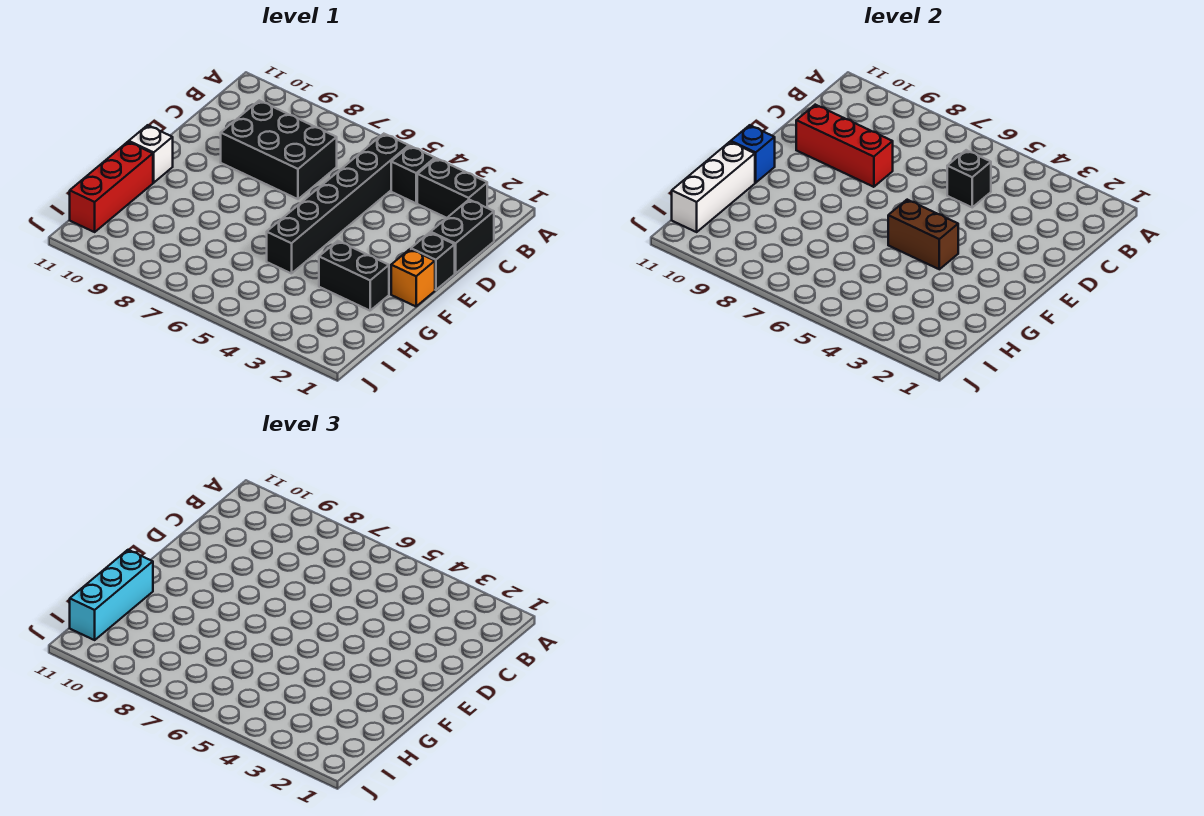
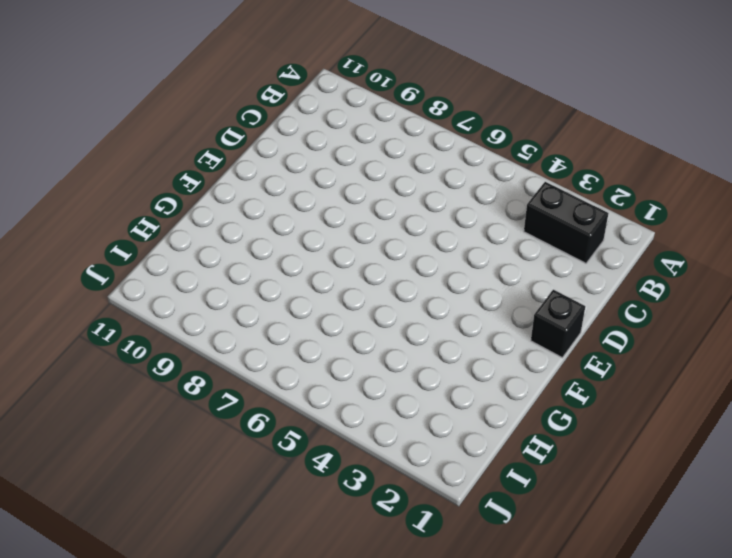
none -> black 1x1 brick [391,146,435,203]
none -> black 1x6 brick [267,134,409,274]
none -> black 1x2 brick [431,200,494,274]

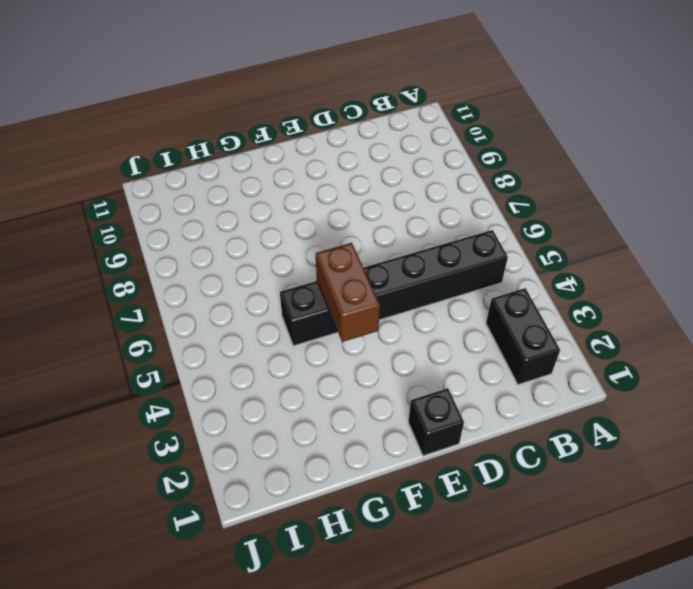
none -> black 1x1 brick [391,146,435,203]
none -> black 1x2 brick [431,200,494,274]
none -> black 2x3 brick [221,101,337,199]

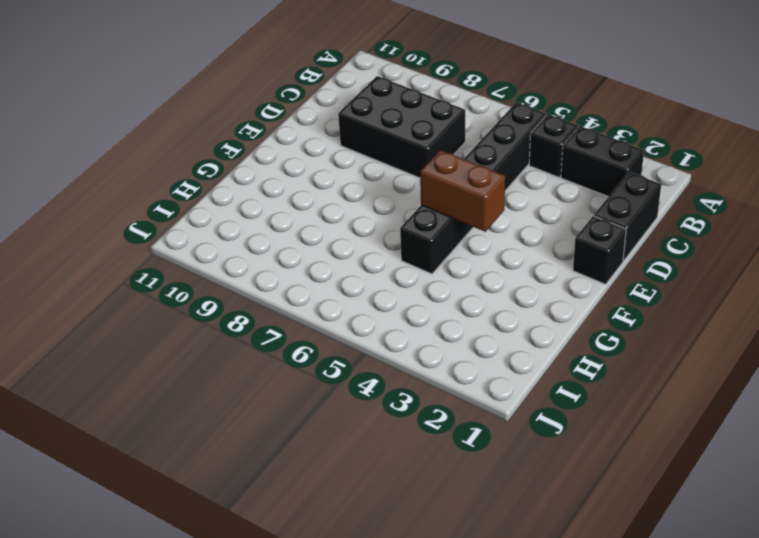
none -> orange 1x1 brick [391,249,435,306]
none -> white 1x1 brick [129,125,173,183]
none -> black 1x2 brick [319,241,389,311]

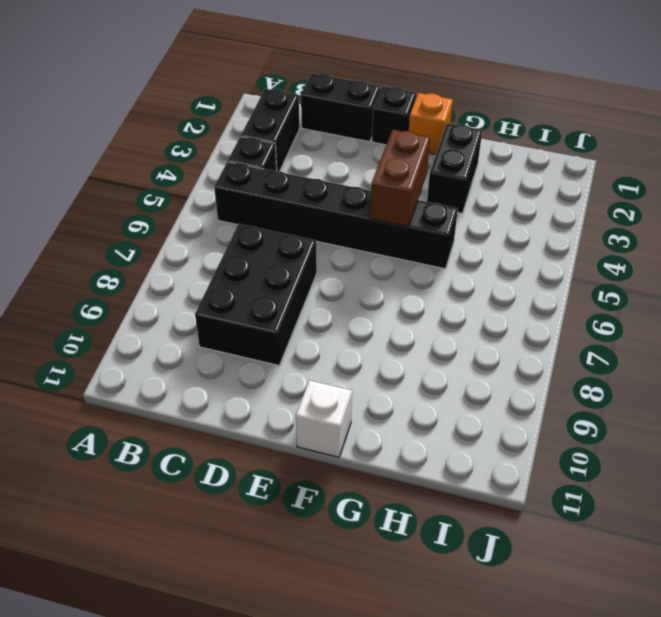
none -> red 1x3 brick [70,142,153,232]
none -> black 1x1 brick [947,150,991,207]
none -> red 1x3 brick [796,105,893,187]

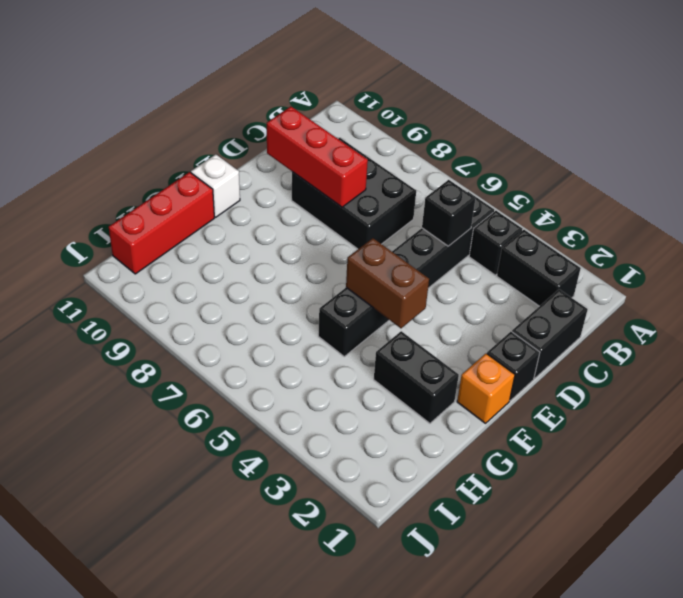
none -> blue 1x1 brick [731,125,775,183]
none -> white 1x3 brick [672,142,755,232]
none -> cyan 1x3 brick [70,550,153,640]

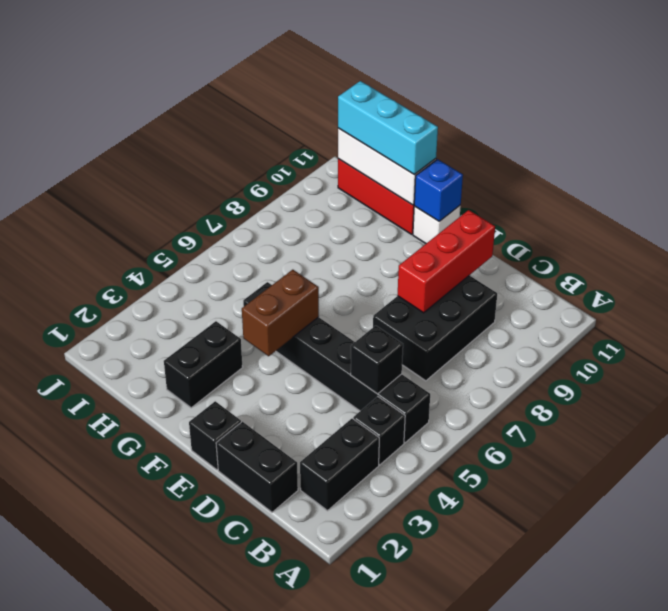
none -> orange 1x1 brick [391,249,435,306]

